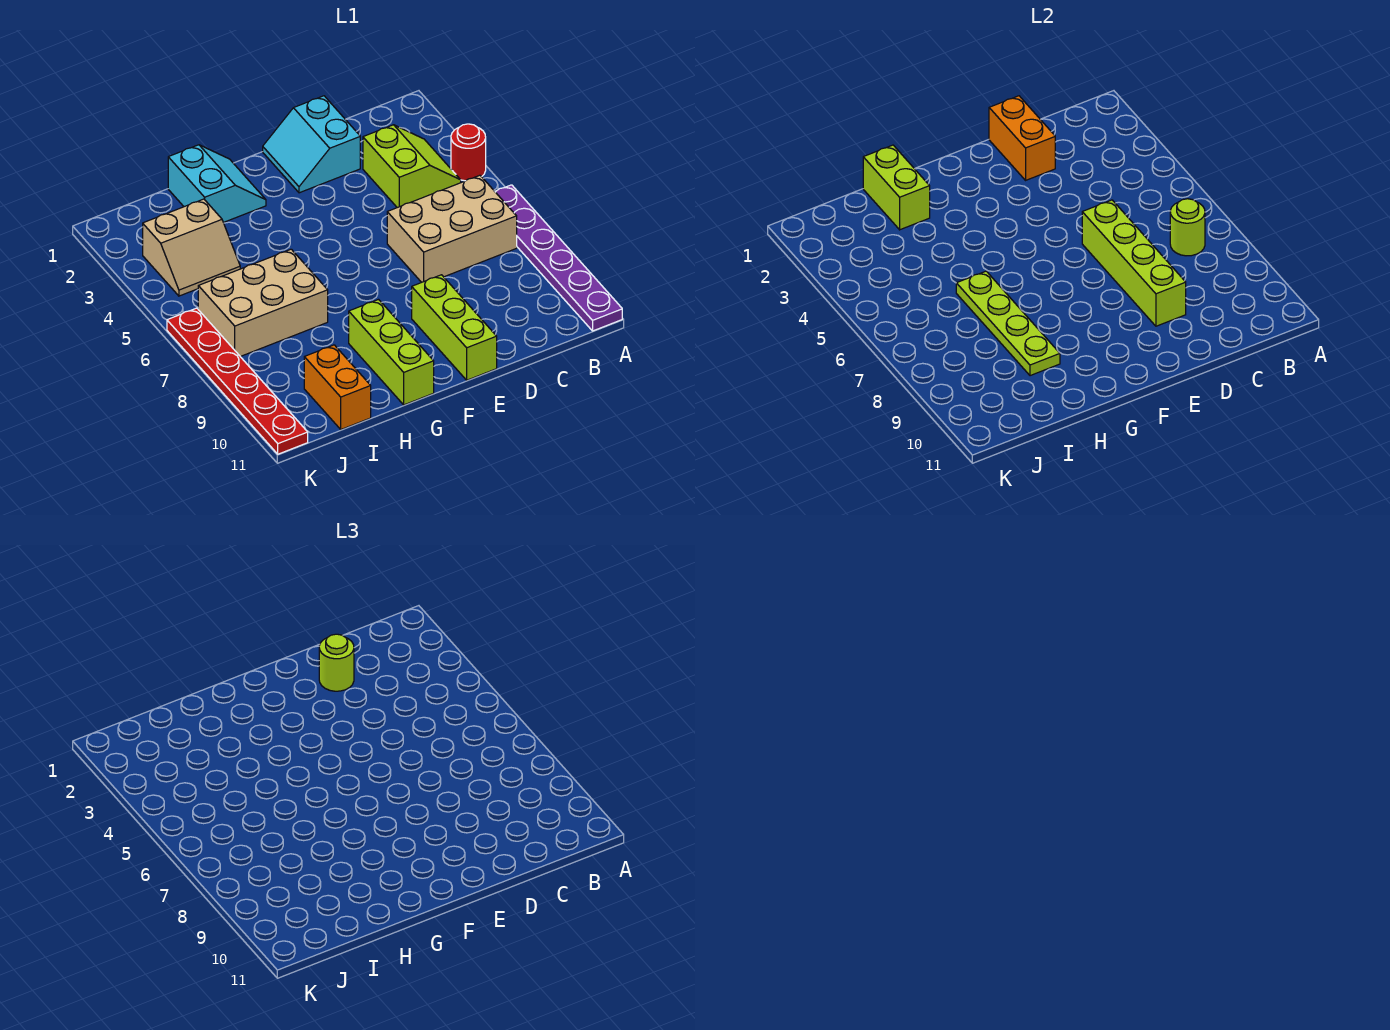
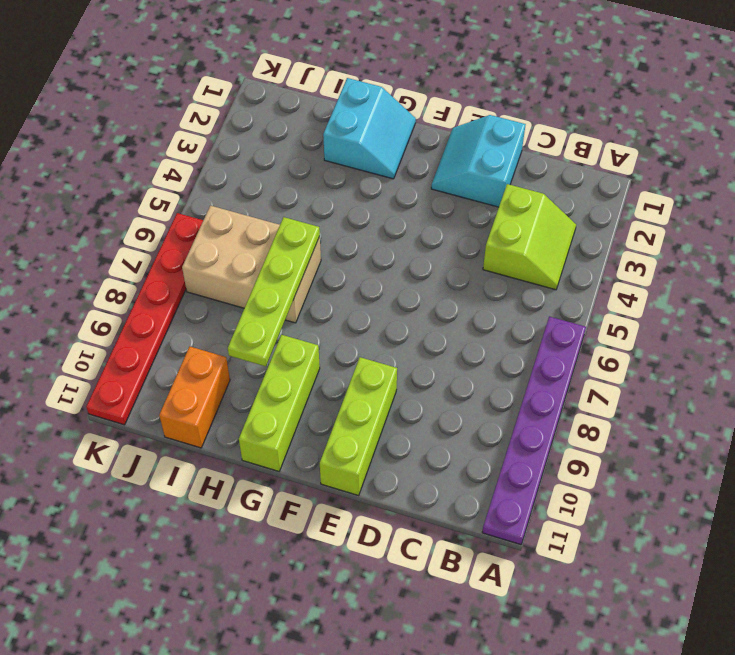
none -> red 1x1 round brick [451,124,486,181]
none -> tan 2x3 brick [387,175,517,282]
none -> tan 2x2 slope [143,199,240,296]

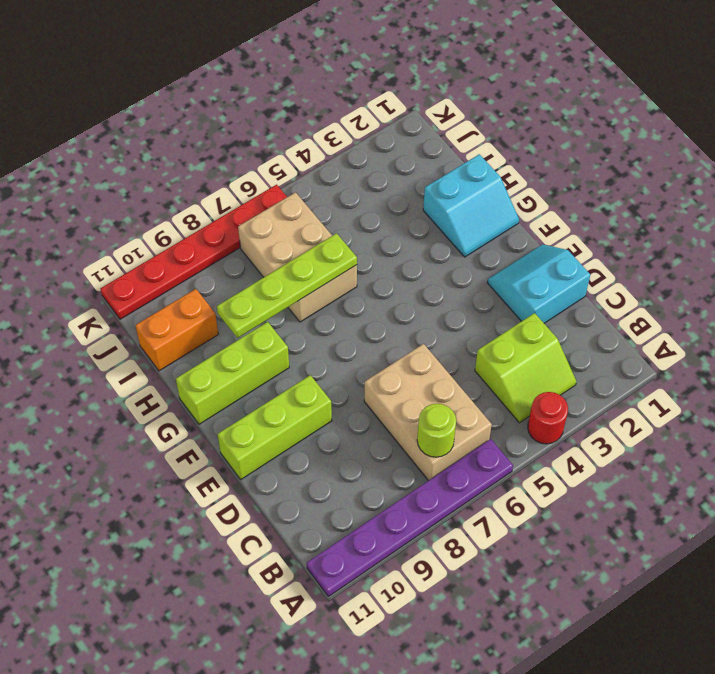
none -> tan 2x2 slope [143,199,240,296]
none -> orange 1x2 brick [989,96,1055,180]
none -> lime 1x4 brick [1082,200,1186,326]

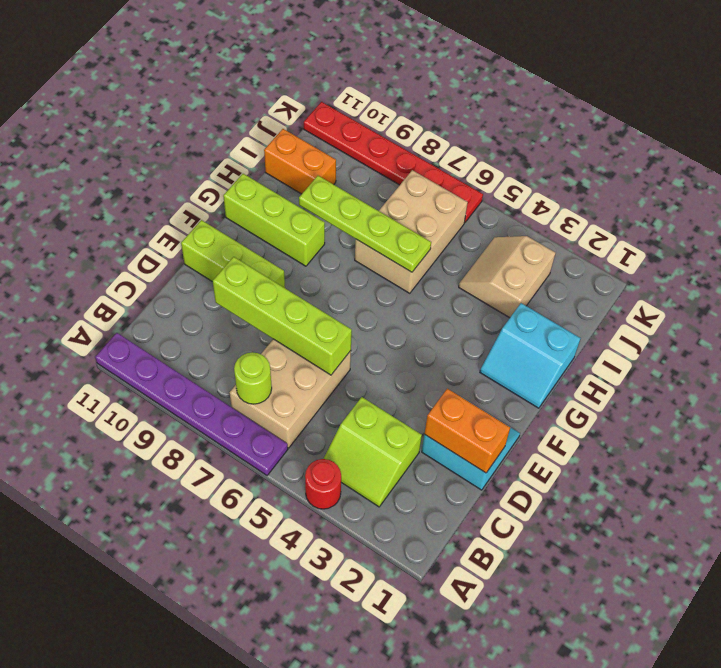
none -> lime 1x2 brick [863,145,930,230]
none -> lime 1x1 round brick [319,634,354,691]

